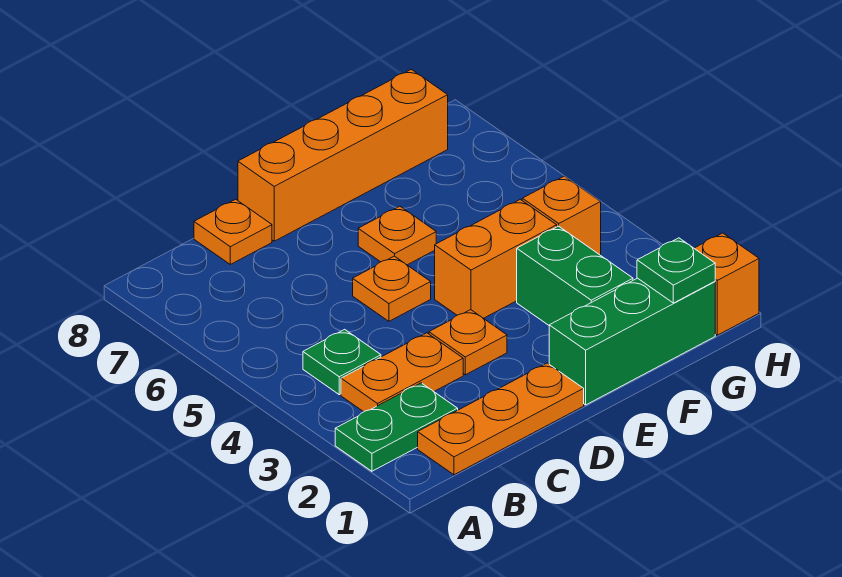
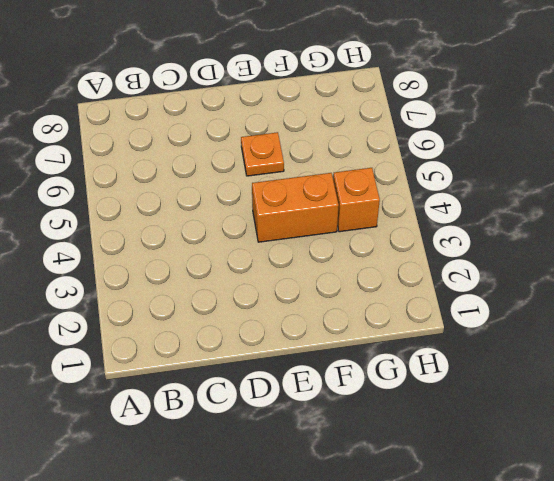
none -> green 1x2 plate [335,383,458,471]
none -> orange 1x3 plate [418,363,584,475]
none -> orange 1x2 plate [341,333,463,412]

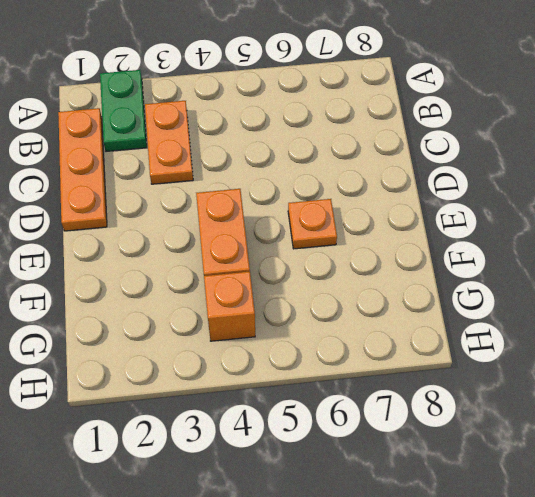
none -> green 1x1 plate [303,329,381,395]
none -> orange 1x1 plate [194,199,272,264]
none -> orange 1x1 plate [429,310,507,375]

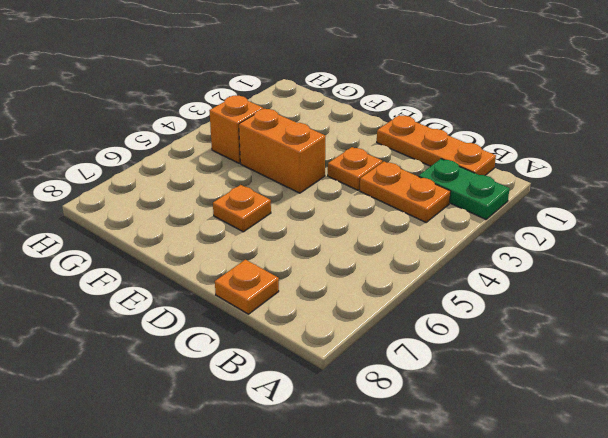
none -> green 1x1 plate [303,329,381,395]
none -> orange 1x1 plate [353,256,431,321]
none -> orange 1x4 brick [238,69,448,241]

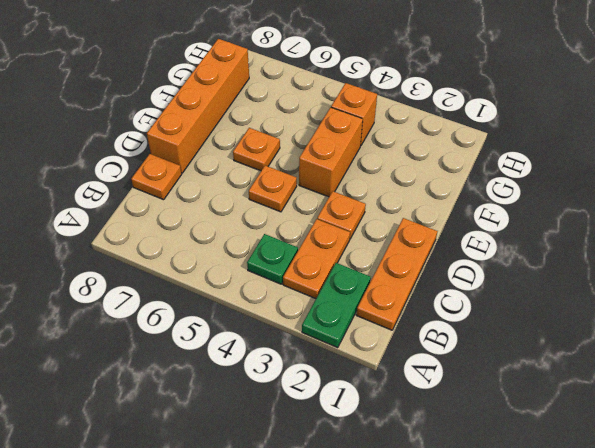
none -> green 1x3 brick [549,278,715,405]
none -> green 1x2 brick [517,226,633,325]
none -> orange 1x1 brick [694,233,759,335]

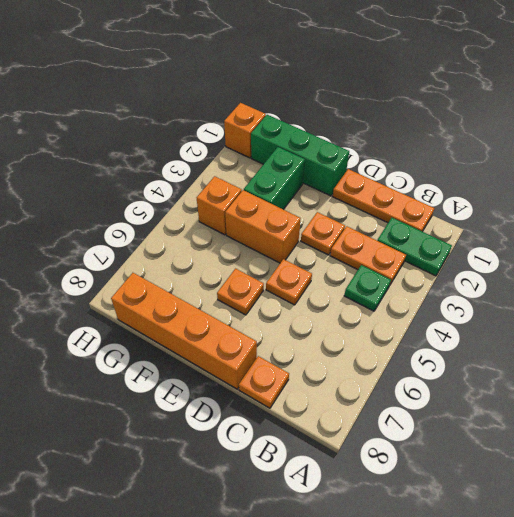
none -> green 1x1 plate [637,238,715,303]

